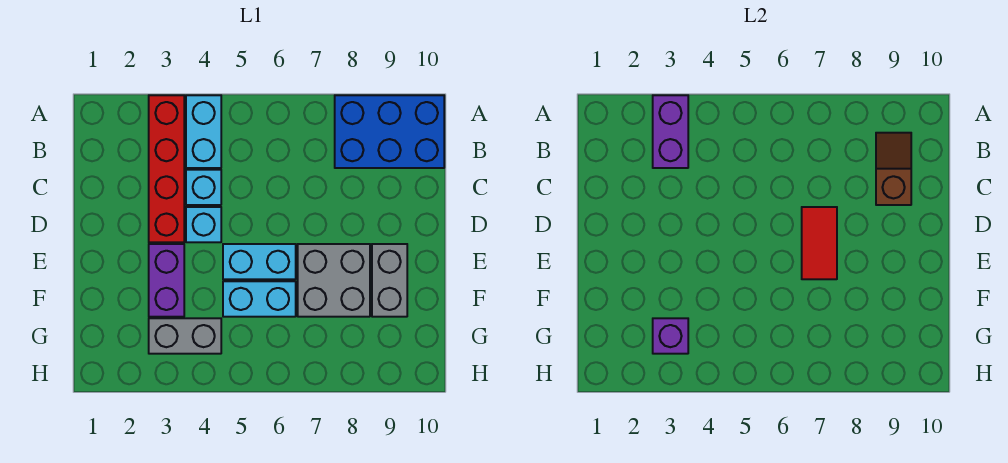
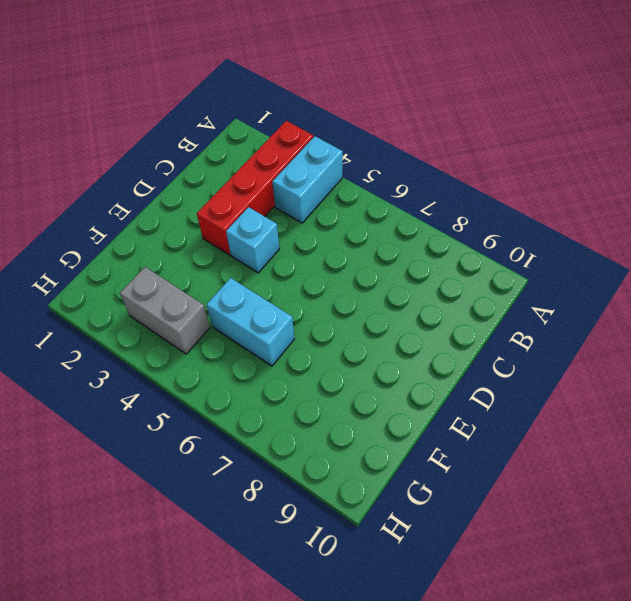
none -> blue 2x3 brick [335,95,444,168]
none -> cyan 1x1 brick [186,170,221,205]
none -> purple 1x2 brick [149,244,184,317]

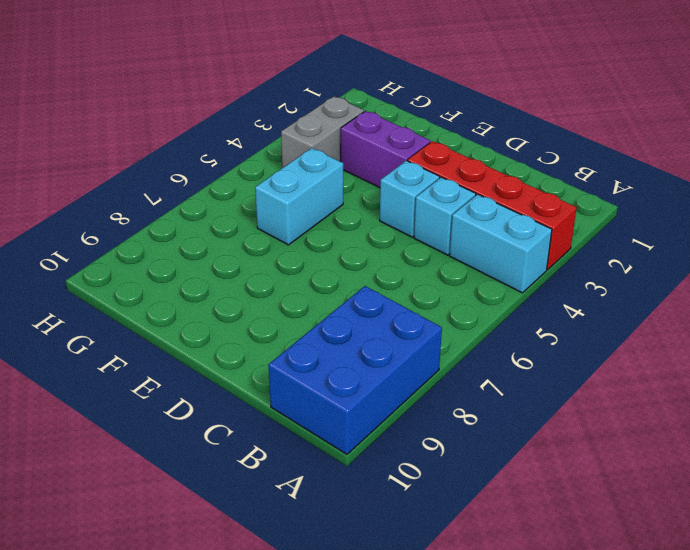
none -> cyan 1x2 brick [223,244,296,279]
none -> grey 2x2 brick [298,244,370,317]
none -> grey 1x2 brick [372,244,407,317]

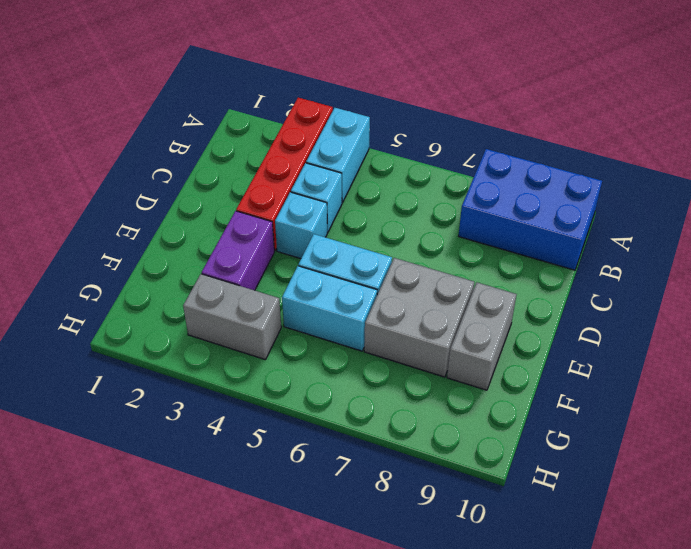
none -> purple 1x2 brick [653,95,688,168]
none -> brown 1x2 slope [876,133,911,205]
none -> red 1x2 tile [802,207,837,279]

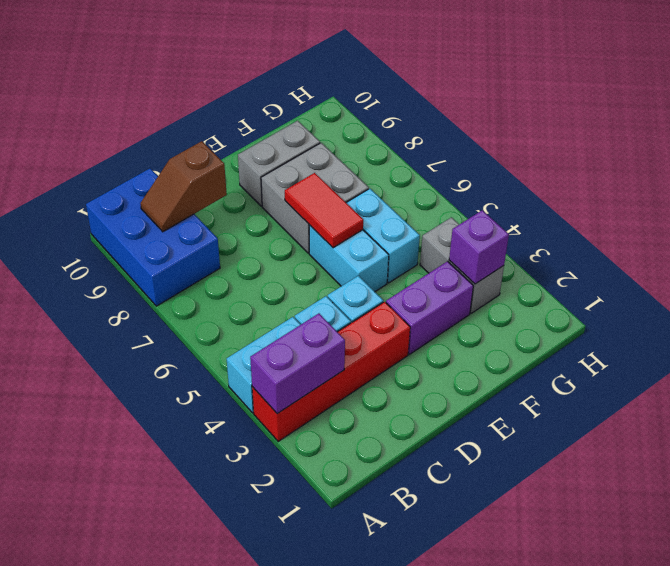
red 1x2 tile [285,173,363,248] -> red 1x2 tile turned to [802,207,837,279]

